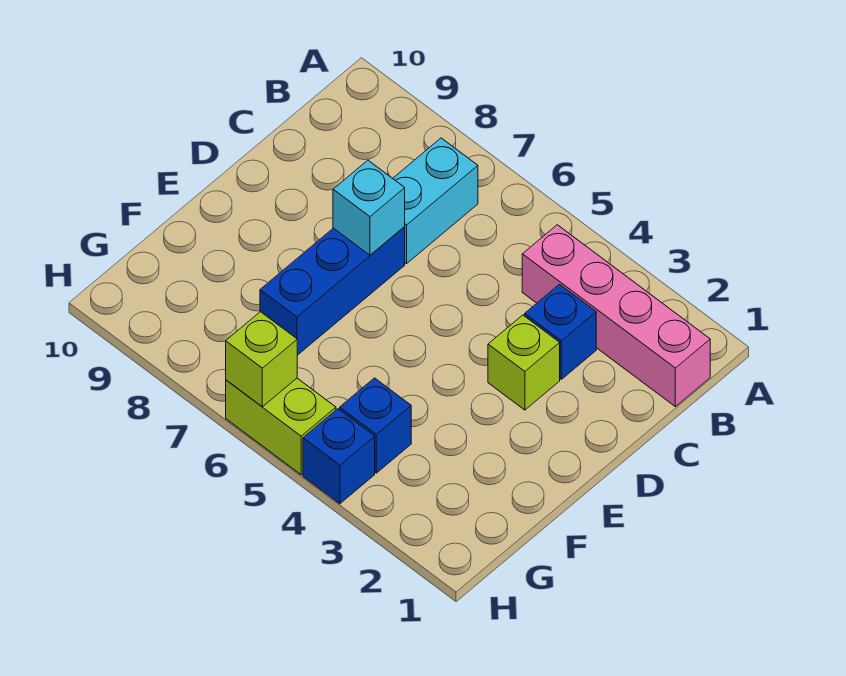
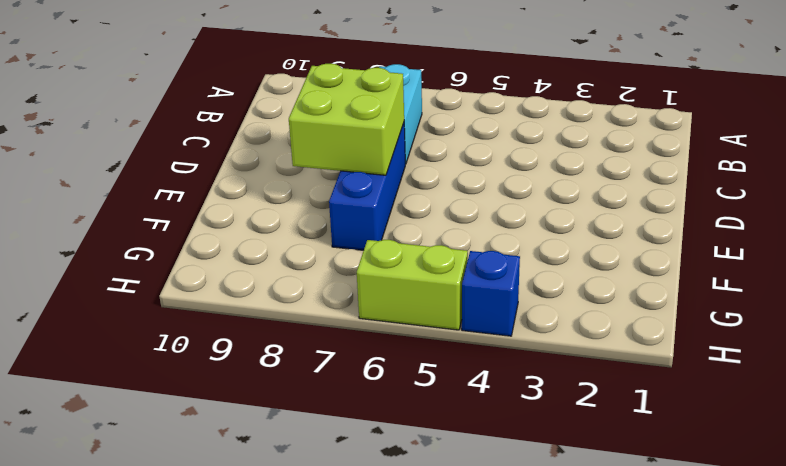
lime 2x2 brick [289,64,404,175] -> cyan 1x1 brick [333,160,405,255]
none -> pink 1x4 brick [522,225,710,407]
none -> blue 1x1 brick [525,284,596,379]

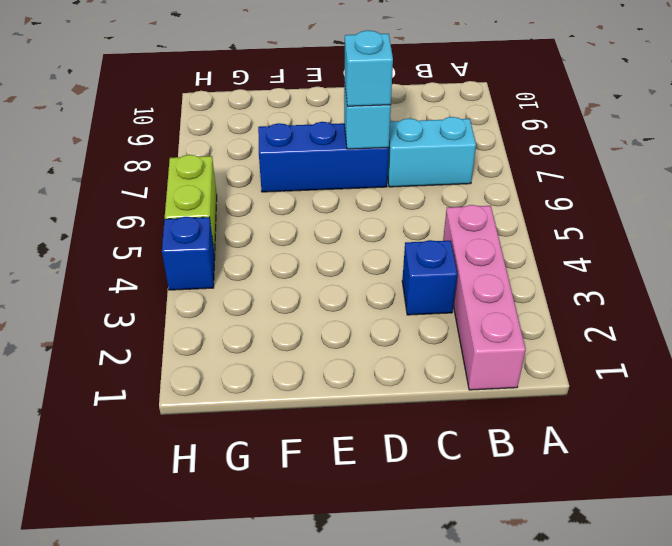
cyan 1x1 brick [345,30,393,106] -> none
none -> lime 1x1 brick [488,315,560,410]
none -> blue 1x1 brick [340,378,411,473]

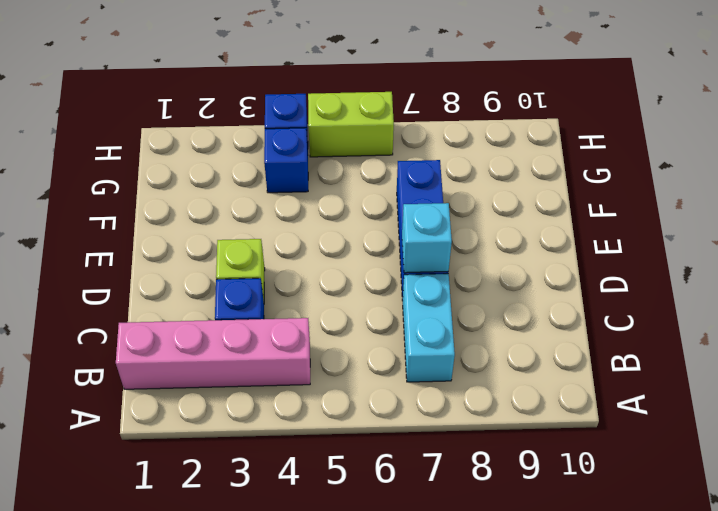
none -> lime 1x1 brick [226,312,297,407]

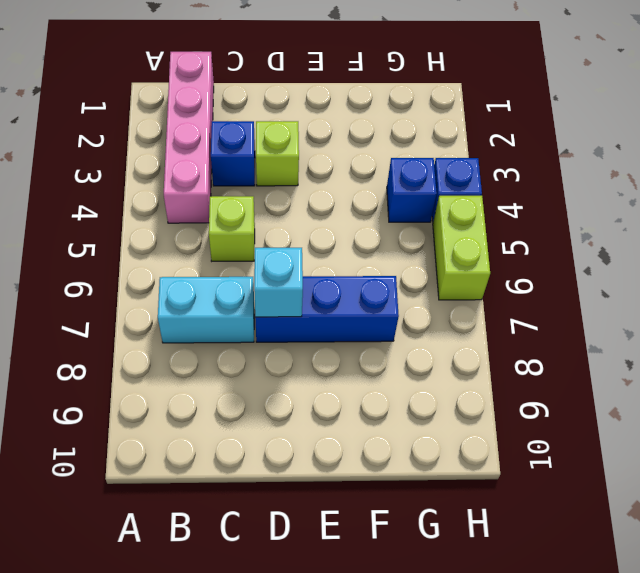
lime 1x1 brick [209,196,255,261] -> lime 1x1 brick moved to [226,312,297,407]

